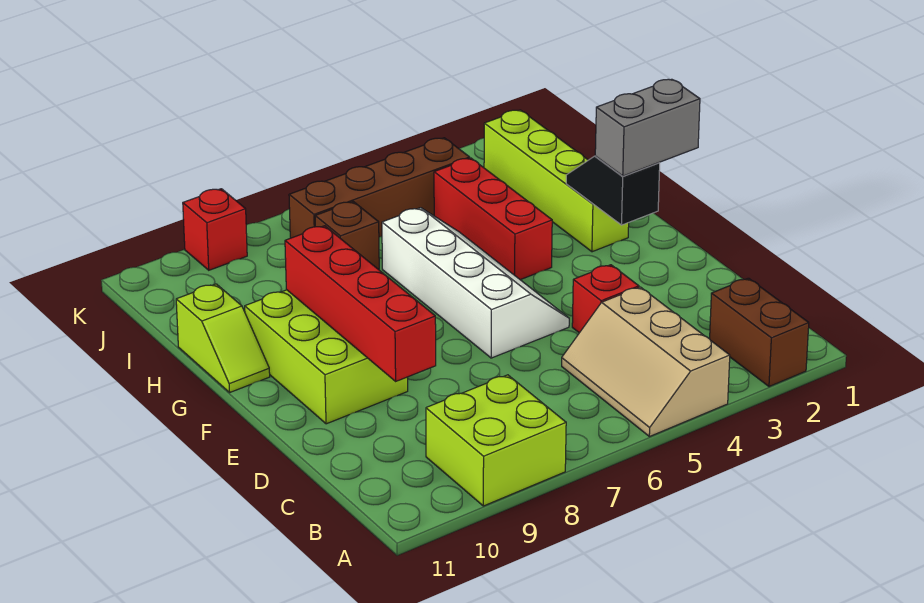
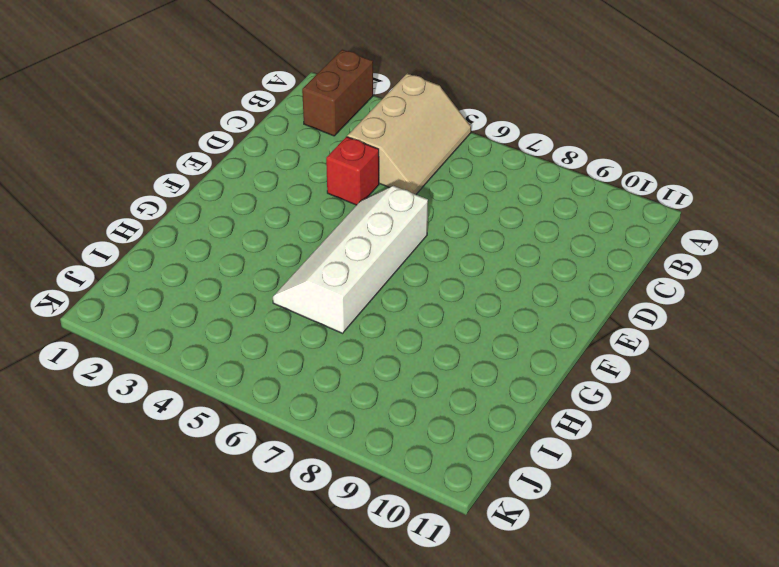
none -> lime 2x2 brick [426,375,566,506]
none -> lime 2x3 brick [245,290,408,424]
none -> lime 1x4 brick [484,110,629,252]

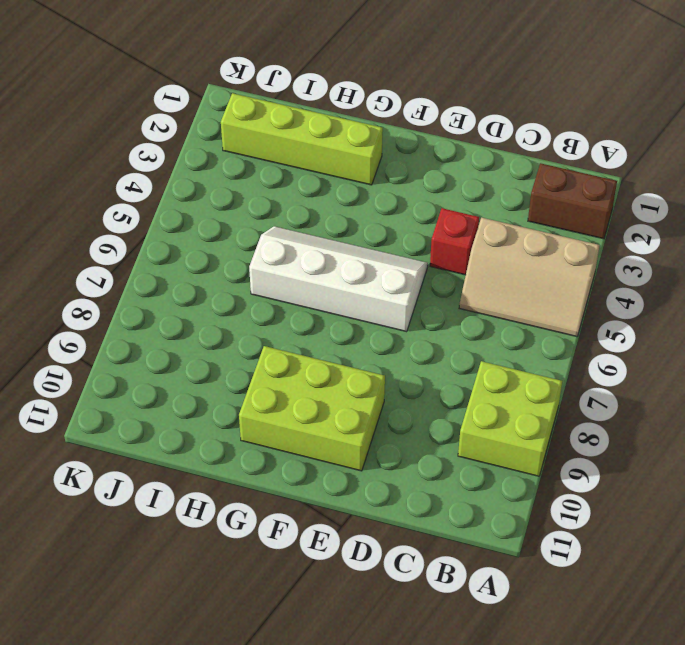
none -> red 1x3 brick [434,158,552,280]
none -> lime 1x2 slope [176,284,270,392]
none -> brown 1x1 brick [315,202,379,270]

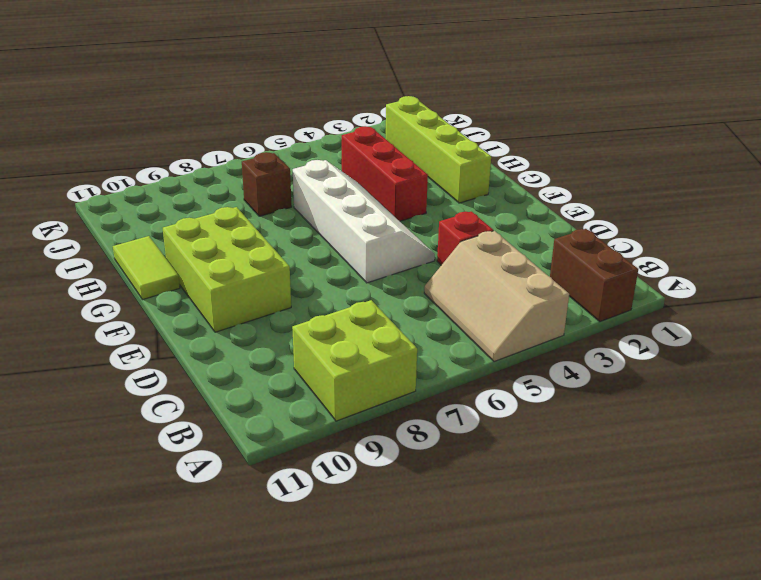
lime 1x2 tile [113,236,180,299] -> lime 1x2 slope [176,284,270,392]
none -> brown 1x4 brick [289,138,470,238]
none -> red 1x1 brick [183,189,247,270]
none -> red 1x4 brick [285,226,436,381]

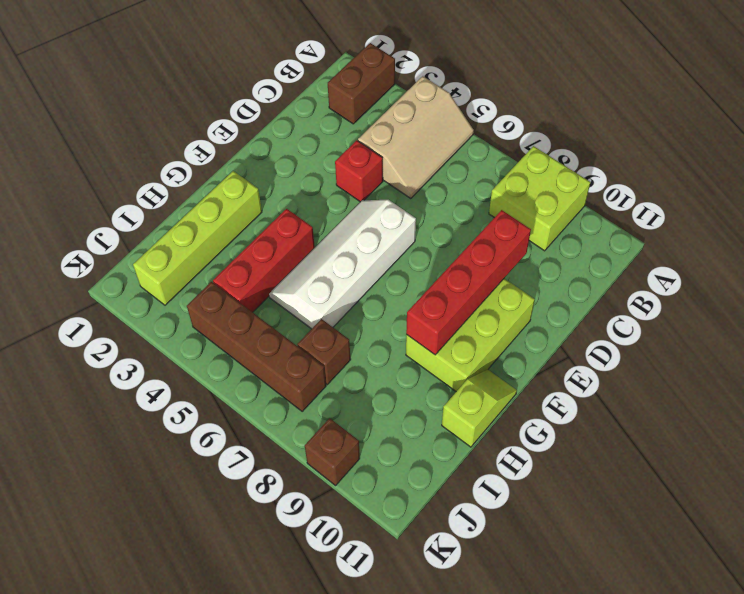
brown 1x1 brick [305,418,360,486] -> red 1x1 brick [183,189,247,270]
none -> black 1x2 slope [566,156,660,225]
none -> grey 1x2 brick [595,79,700,176]

